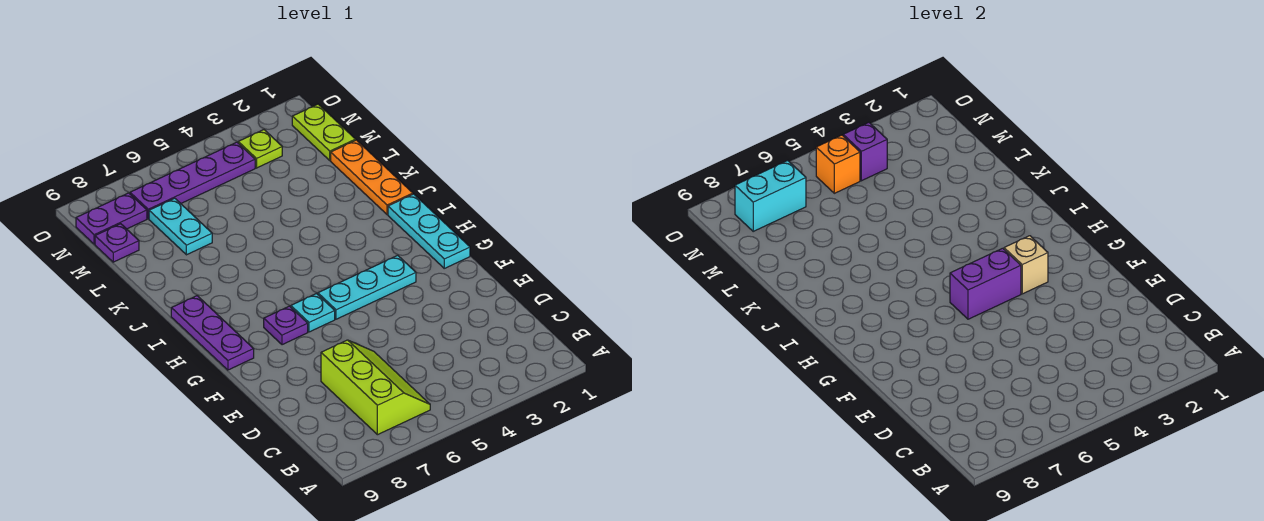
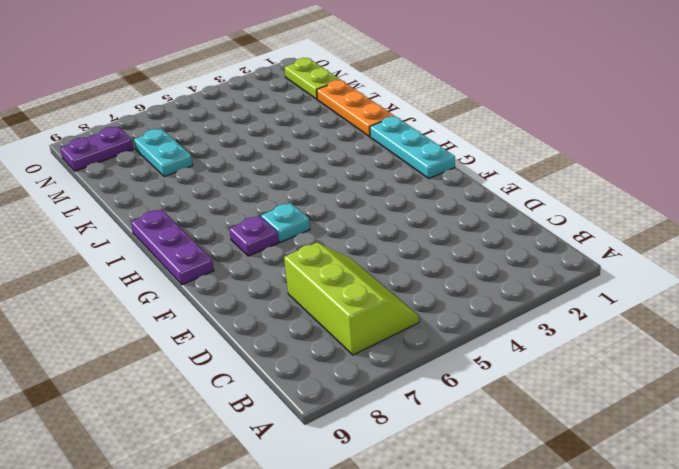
none -> cyan 1x3 plate [318,255,416,319]
none -> purple 1x1 plate [95,224,139,262]
none -> lime 1x1 plate [238,130,282,168]

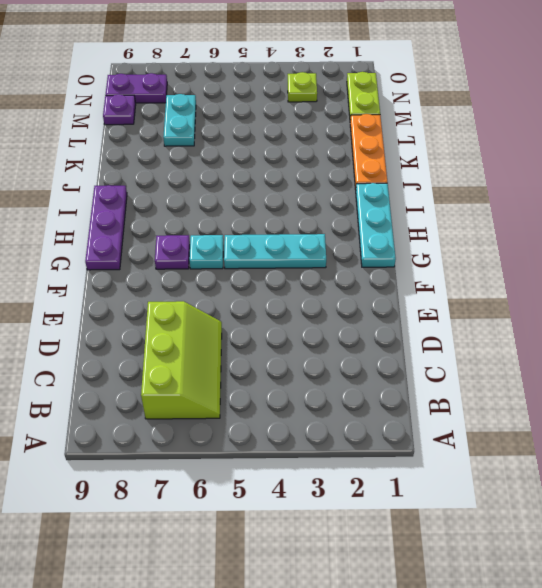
none -> purple 1x4 plate [130,142,255,219]
none -> tan 1x1 brick [1004,236,1048,294]
none -> purple 1x2 brick [950,248,1021,319]

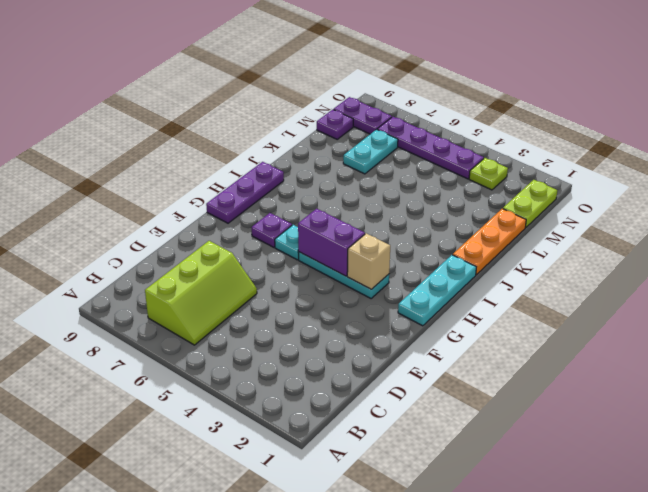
none -> purple 1x1 brick [843,123,887,181]
none -> orange 1x1 brick [816,135,860,193]
none -> cyan 1x2 brick [735,161,806,231]

